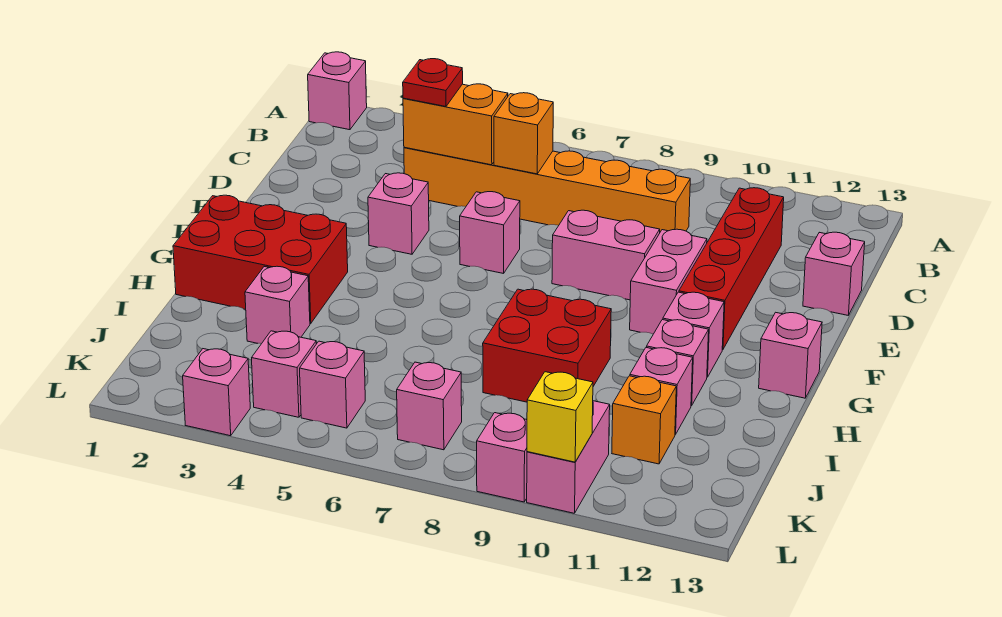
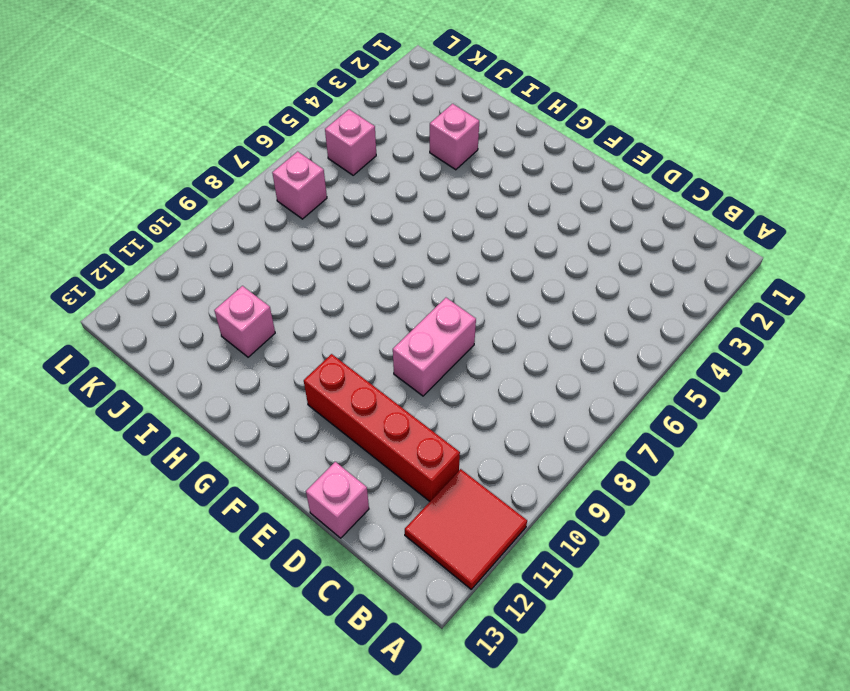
red 2x2 tile [405,469,527,589] -> none
none -> pink 1x1 brick [308,52,367,130]
none -> orange 1x6 brick [404,147,690,232]
none -> pink 1x1 brick [368,173,429,254]

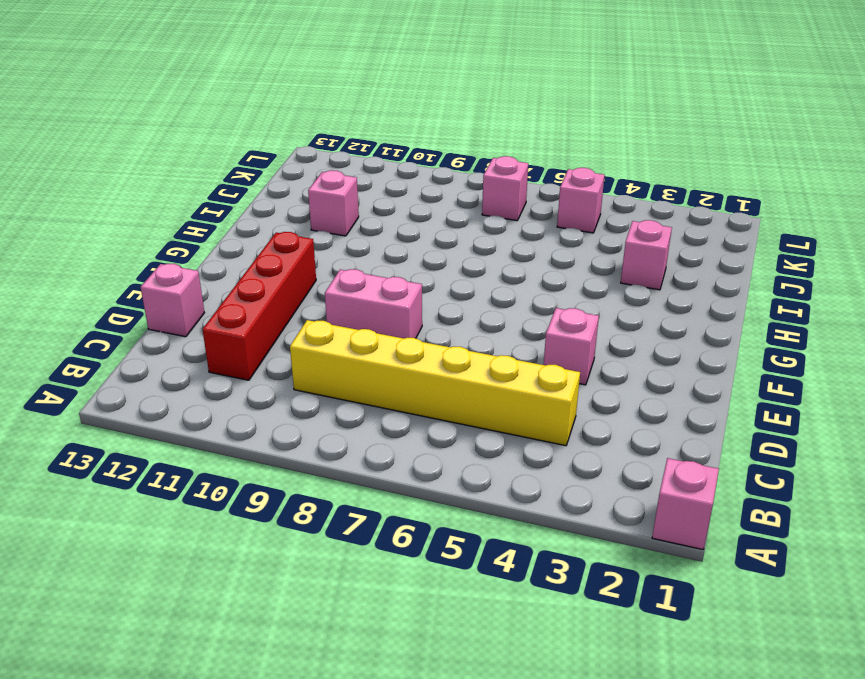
yellow 1x6 brick [290,320,580,446] -> orange 1x6 brick [404,147,690,232]
none -> pink 1x1 brick [460,192,520,274]
none -> pink 1x2 brick [630,229,707,334]
none -> red 2x3 brick [173,195,348,324]

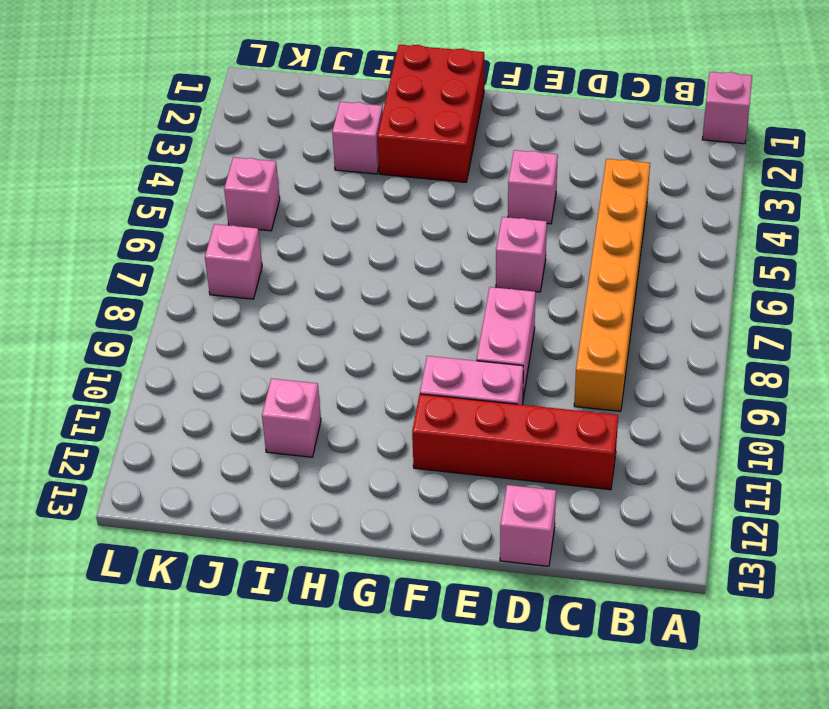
none -> pink 1x1 brick [663,292,724,377]
none -> pink 1x1 brick [759,312,822,398]
none -> red 2x2 brick [483,289,611,402]

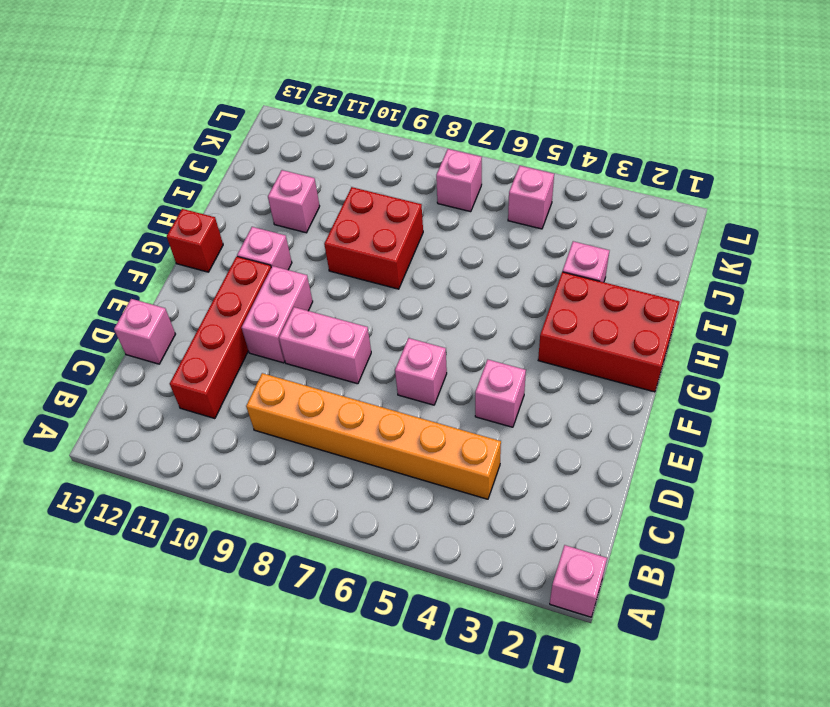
red 1x1 brick [167,209,223,272] -> pink 1x1 brick [759,312,822,398]
none -> pink 1x1 brick [646,320,709,406]
none -> orange 1x1 brick [612,376,676,464]
none -> pink 1x1 brick [252,331,316,417]

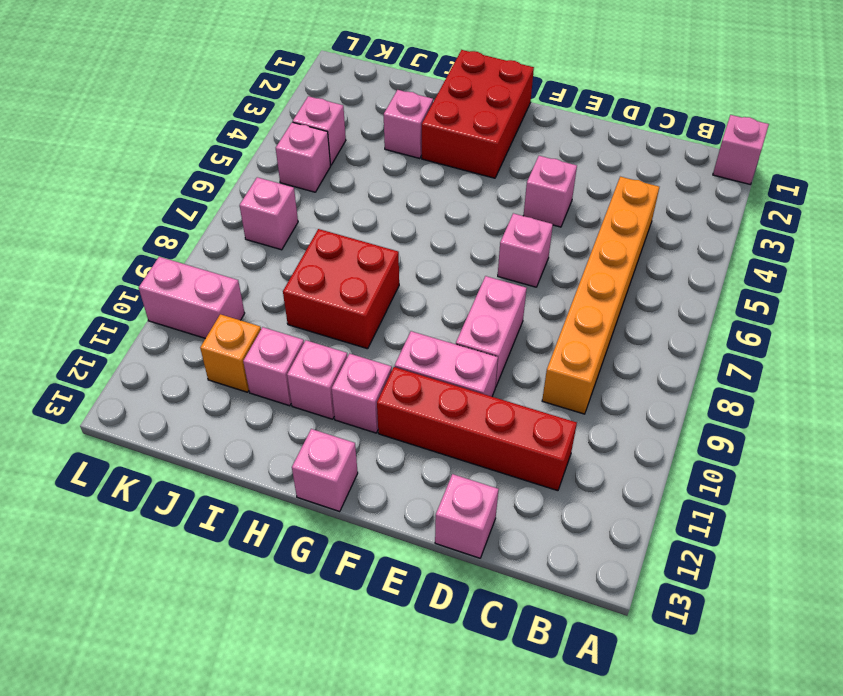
none -> pink 1x1 brick [183,349,250,436]
none -> pink 1x1 brick [477,413,527,502]
none -> orange 1x2 brick [403,84,508,165]

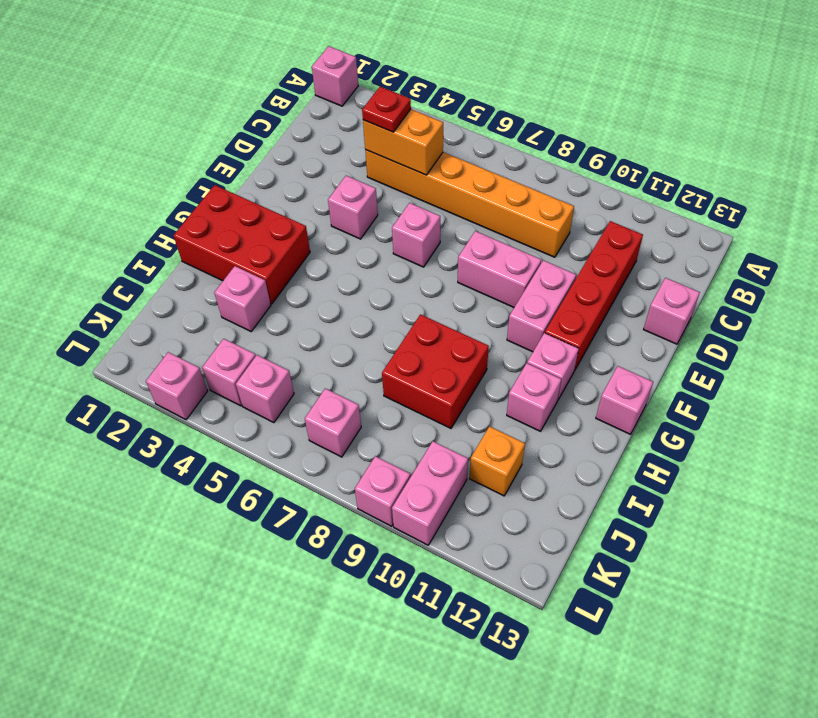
none -> pink 1x1 brick [630,348,693,435]
none -> orange 1x1 brick [494,93,553,174]
none -> yellow 1x1 brick [527,372,593,462]

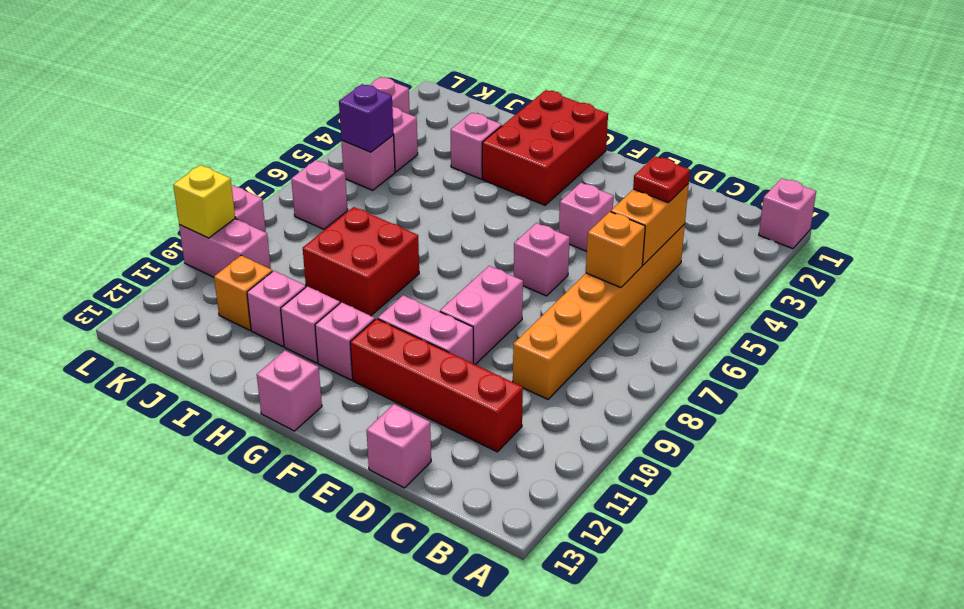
purple 1x1 brick [339,84,394,152] -> none

